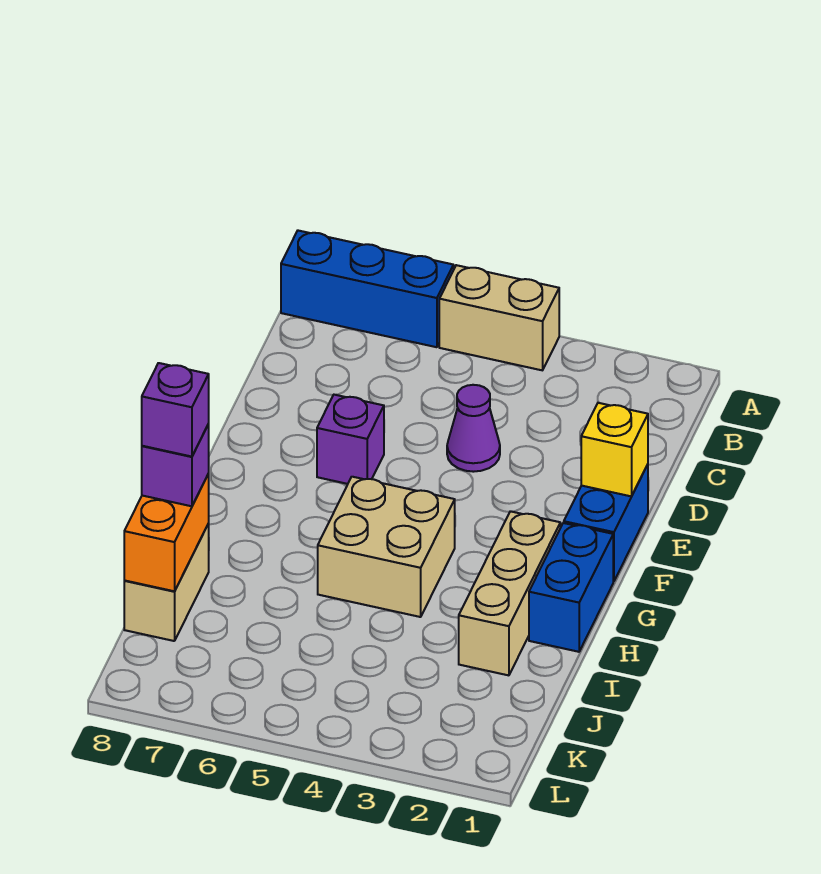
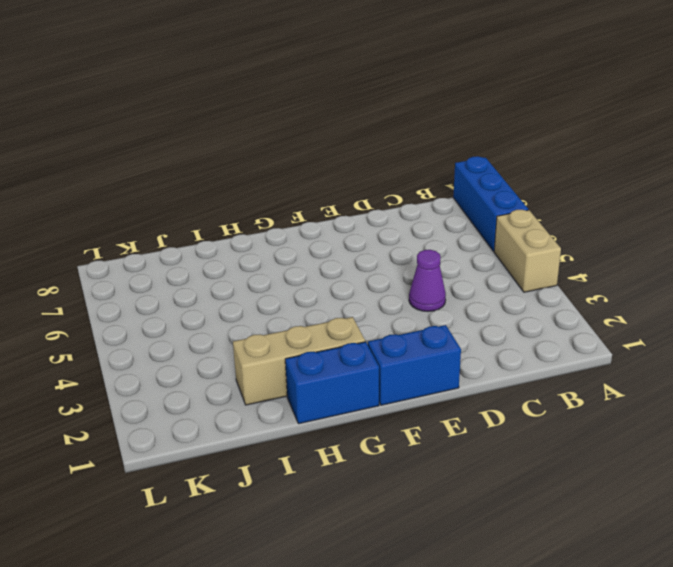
none -> purple 1x1 brick [317,395,384,484]
none -> tan 2x2 brick [318,477,455,617]
none -> tan 1x2 brick [124,524,209,641]

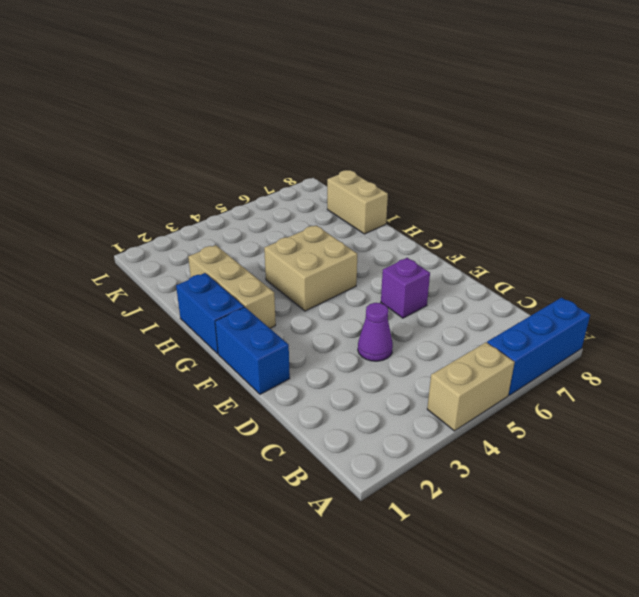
none -> yellow 1x1 brick [581,403,648,496]
none -> orange 1x2 brick [124,474,209,591]
none -> purple 1x1 brick [142,424,209,506]

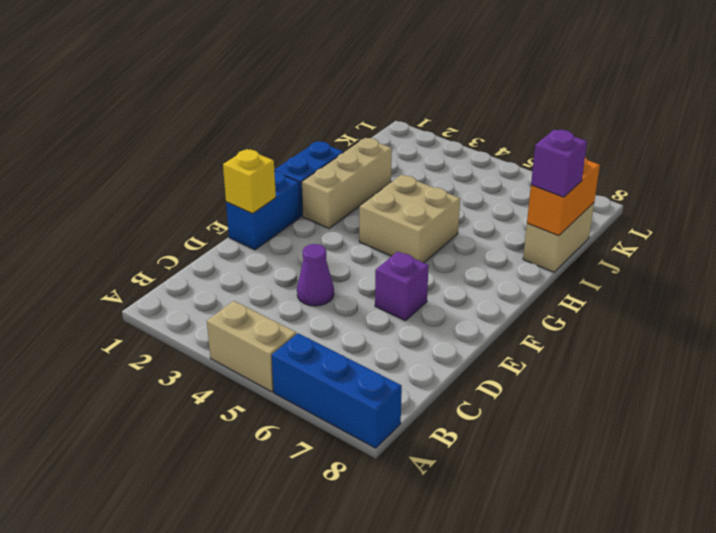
none -> purple 1x1 brick [142,363,209,457]

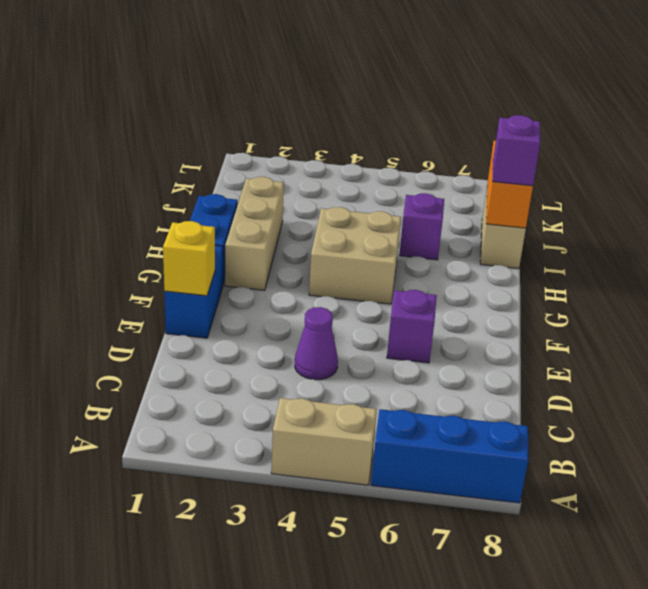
purple 1x1 brick [399,193,444,260] -> purple 1x1 brick moved to [142,363,209,457]

